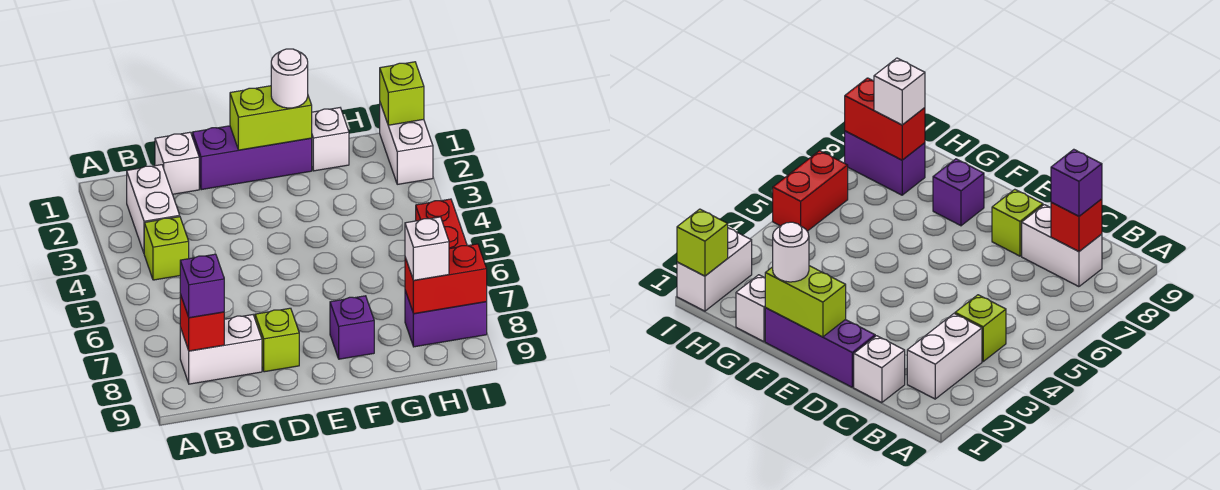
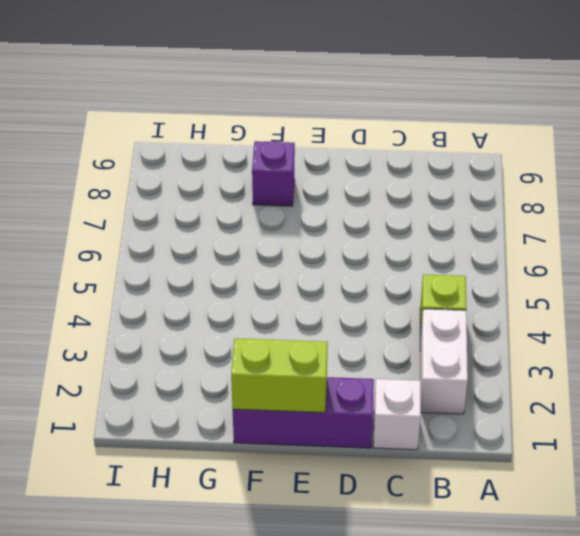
none -> white 1x2 brick [180,315,262,384]
none -> lime 1x1 brick [255,308,299,372]
none -> white 1x1 brick [312,108,349,171]

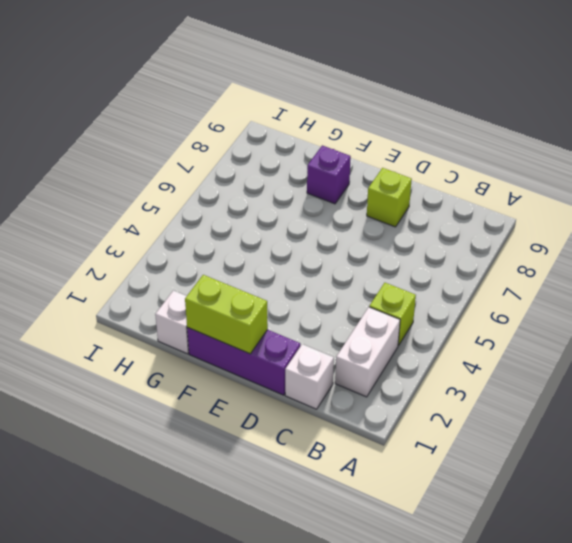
none -> white 1x2 brick [180,315,262,384]
none -> purple 1x2 brick [405,291,487,347]
none -> white 1x2 brick [380,103,433,184]

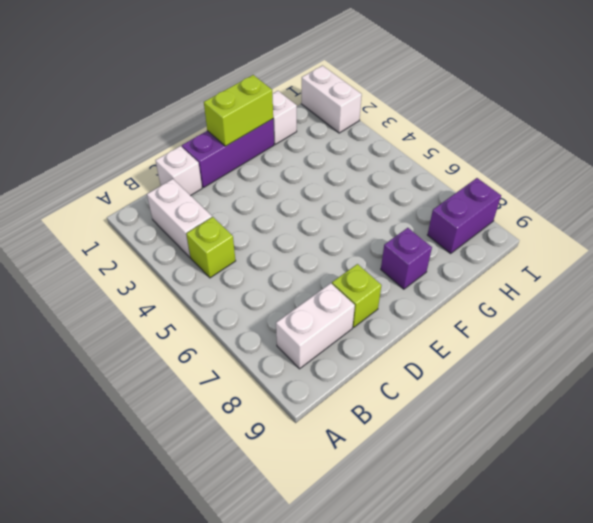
none -> red 1x2 brick [416,199,467,249]
none -> red 1x1 brick [180,294,224,351]
none -> red 1x2 brick [405,244,487,314]

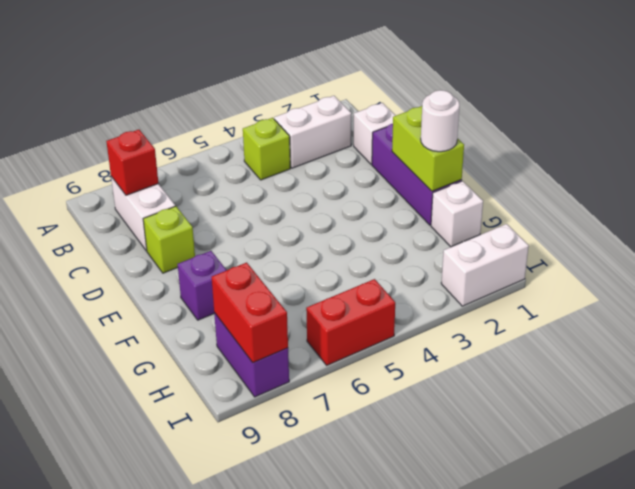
none -> lime 1x1 brick [380,62,424,125]
none -> purple 1x1 brick [180,254,224,318]
none -> white 1x1 brick [405,217,449,280]

